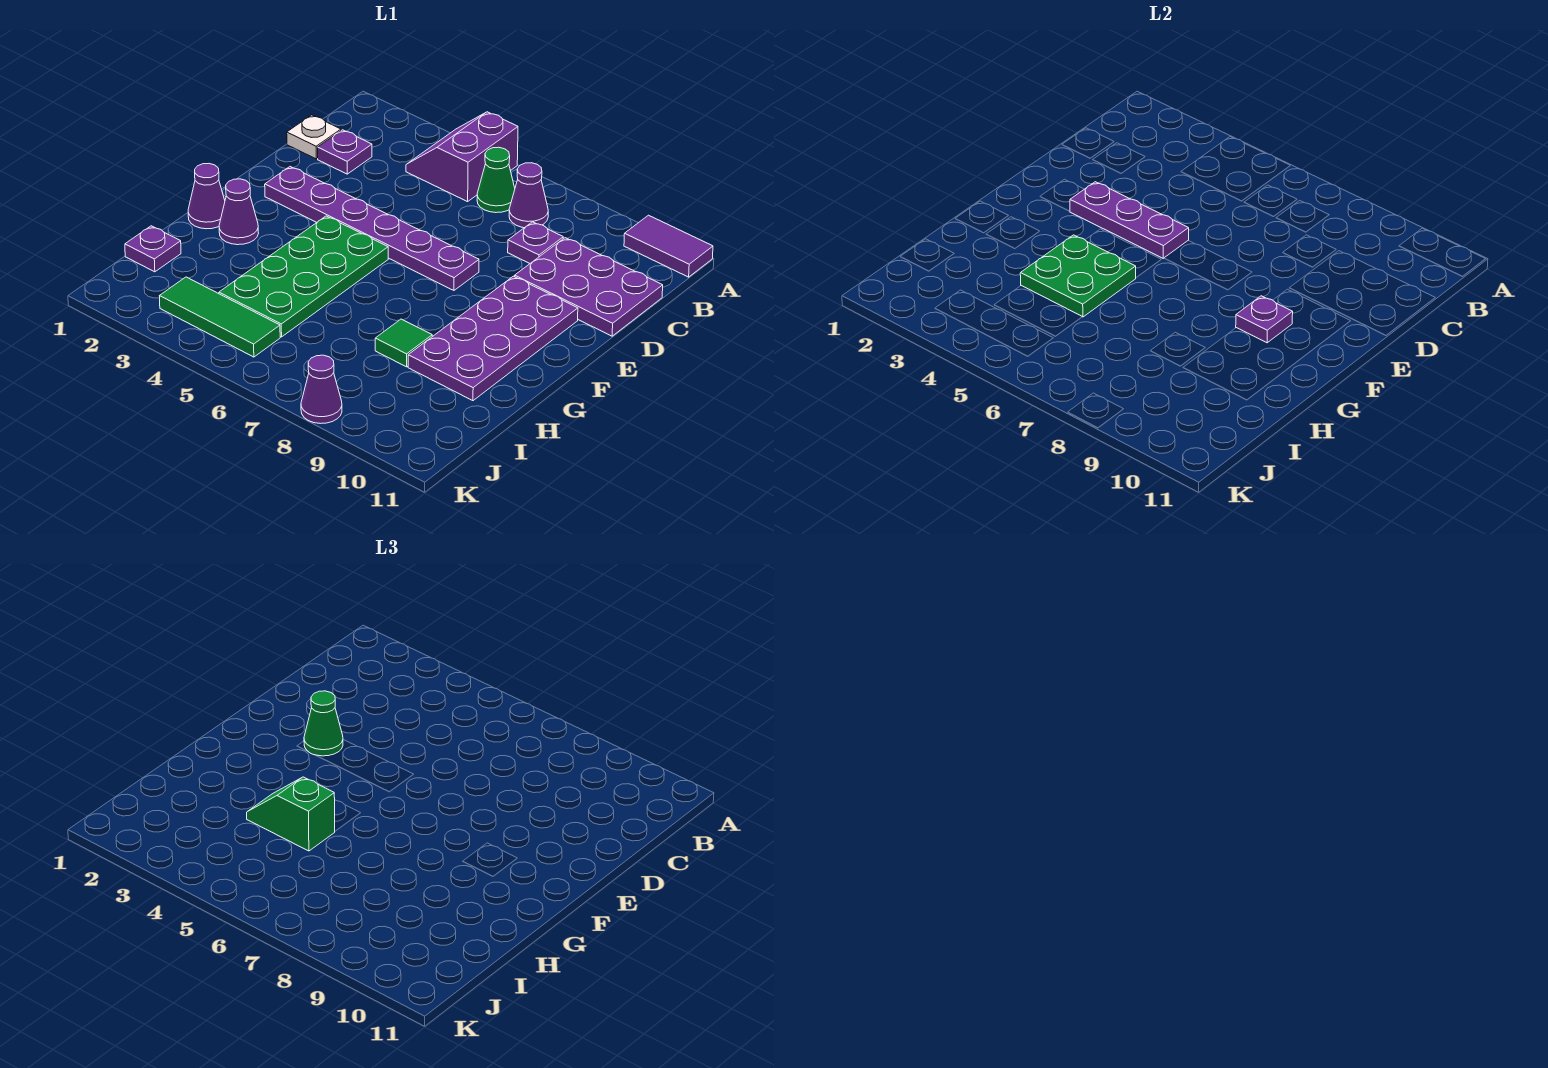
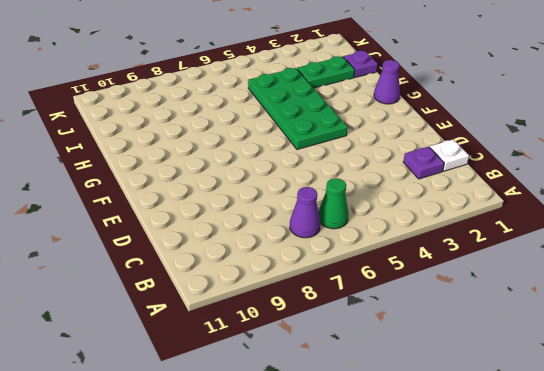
green 1x2 plate [297,56,355,88] -> none
none -> purple 2x2 slope [406,112,518,202]
none -> purple 1x2 tile [624,215,713,277]
none -> purple 1x1 plate [508,222,563,263]

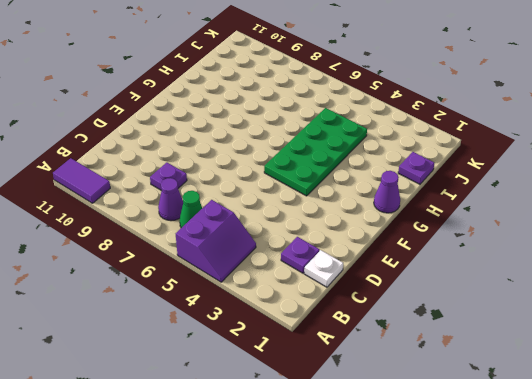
none -> purple 2x3 plate [515,238,663,336]
none -> purple 1x6 plate [265,167,479,290]
none -> purple 2x4 plate [408,276,578,401]

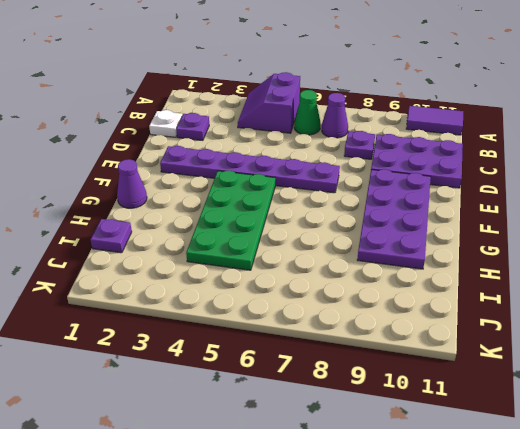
none -> purple 1x1 cone [219,179,259,245]
none -> green 1x1 tile [375,319,432,367]
none -> green 1x3 tile [160,277,280,357]

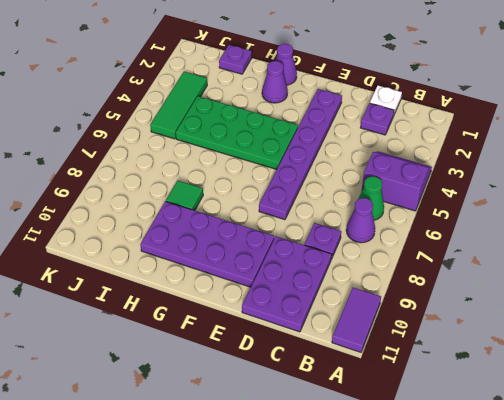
none -> purple 1x1 cone [301,355,342,424]
none -> purple 1x3 plate [1070,182,1189,258]
none -> purple 1x1 plate [1236,296,1293,343]

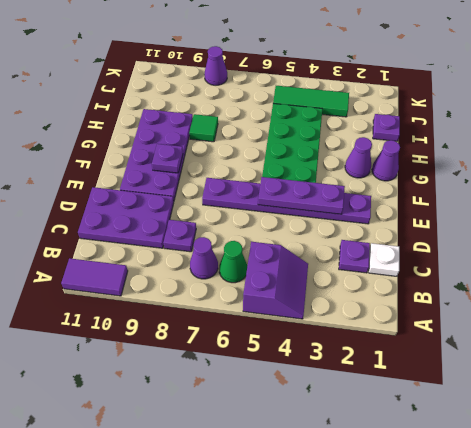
none -> green 2x2 plate [1020,235,1136,317]
none -> green 1x1 cone [304,691,343,756]
none -> green 1x2 slope [247,777,335,851]

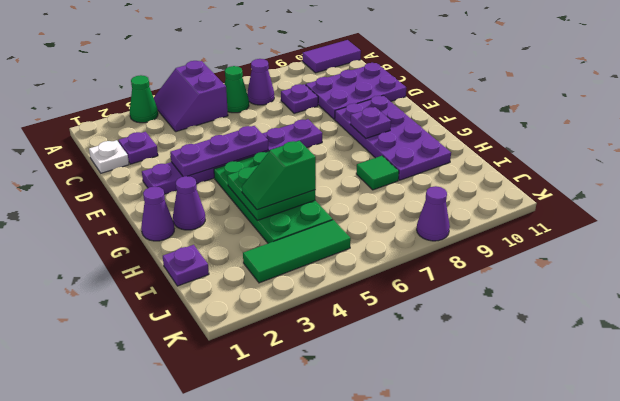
green 1x1 cone [130,75,158,123] -> green 1x1 cone moved to [304,691,343,756]

